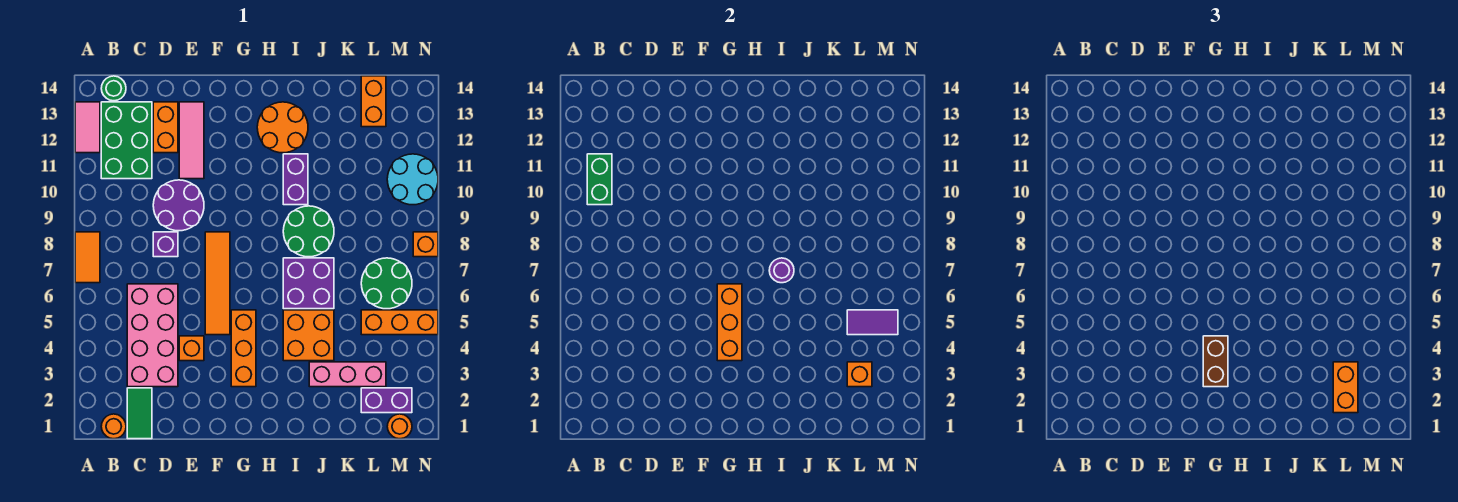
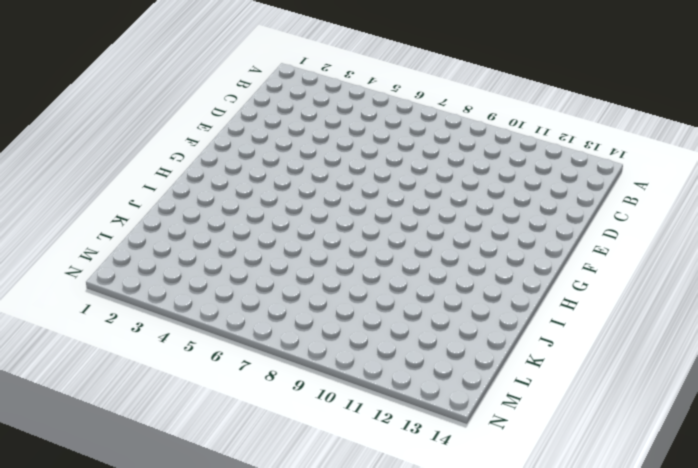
none -> orange 1x2 tile [75,232,100,283]
none -> pink 1x2 tile [75,102,100,153]
none -> orange 1x1 round brick [101,414,126,439]
none -> green 2x3 brick [101,102,152,179]

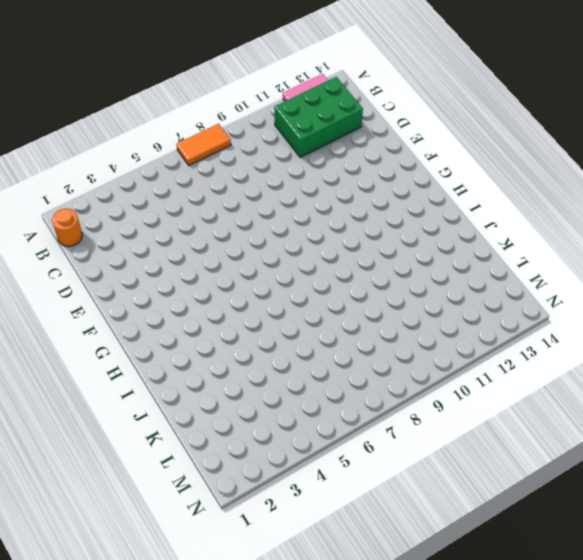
none -> green 1x1 round brick [101,76,126,101]
none -> green 1x2 tile [127,388,152,439]
none -> pink 2x4 brick [127,284,178,387]
none -> purple 1x1 brick [153,232,178,257]

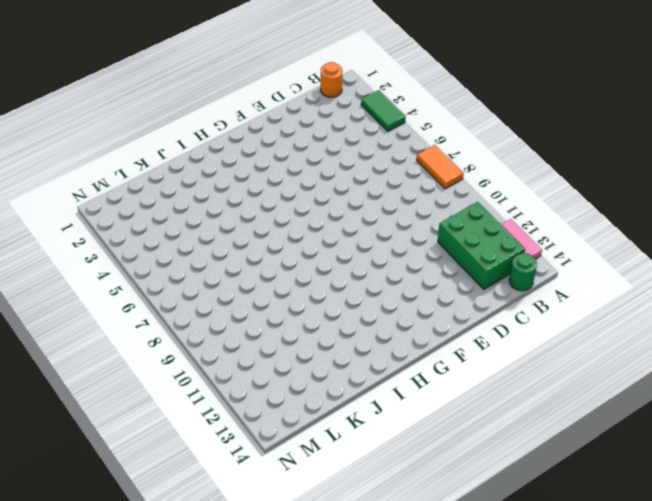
green 1x2 tile [361,90,406,131] -> green 1x2 tile moved to [127,388,152,439]
none -> pink 2x4 brick [127,284,178,387]
none -> purple 1x1 brick [153,232,178,257]
none -> purple 2x2 round brick [153,180,204,231]
none -> orange 1x2 brick [153,102,178,153]

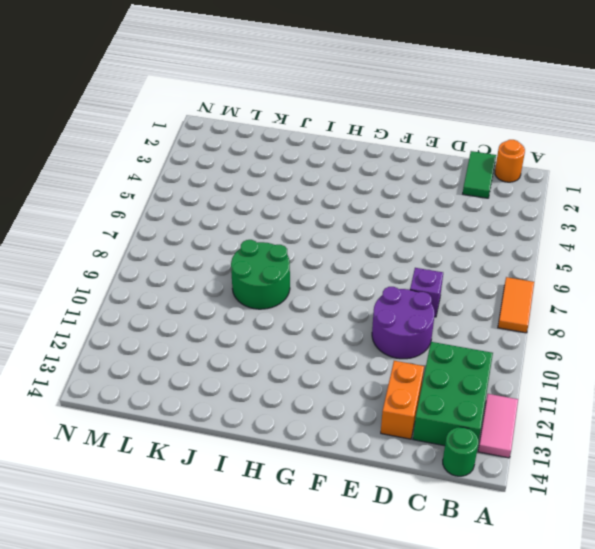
none -> pink 2x4 brick [127,284,178,387]
none -> orange 1x1 brick [179,336,204,361]
none -> pink 1x3 tile [179,102,204,179]
none -> orange 1x4 tile [205,232,230,335]

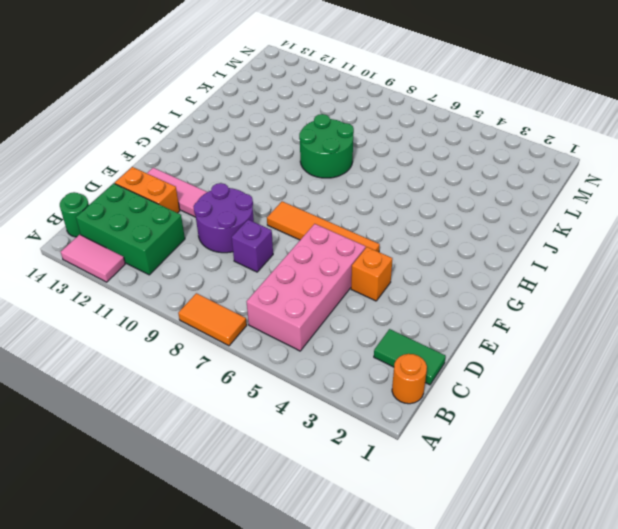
pink 2x4 brick [246,224,365,351] -> pink 2x4 brick turned to [127,284,178,387]
none -> orange 1x3 brick [231,310,256,387]
none -> orange 2x2 round brick [257,102,308,153]
none -> orange 2x2 brick [283,310,334,361]
none -> purple 2x2 brick [283,258,334,309]

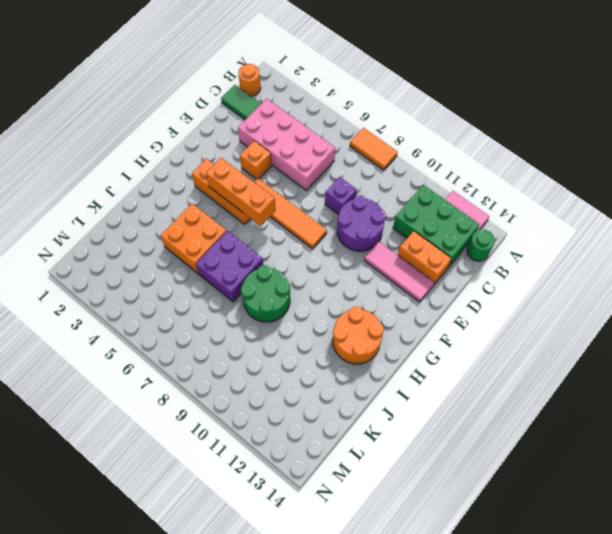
none -> purple 1x2 brick [283,154,308,205]
none -> pink 1x3 brick [309,362,386,387]
none -> purple 1x2 brick [361,388,412,413]
none -> orange 1x3 brick [361,310,438,335]

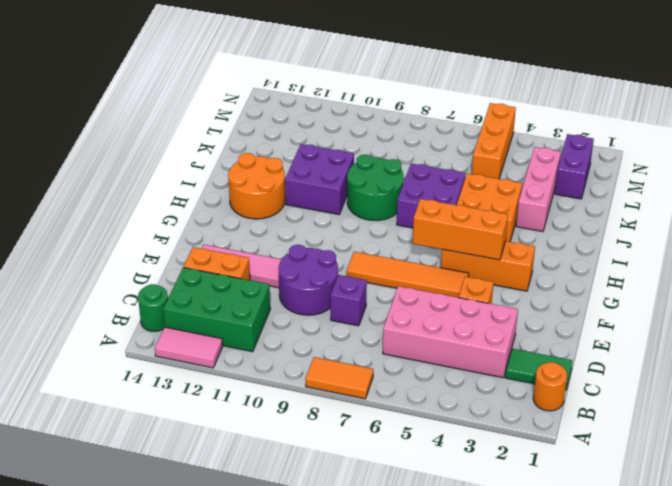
purple 2x2 brick [285,144,354,214] -> purple 1x2 brick [283,154,308,205]
none -> green 2x2 round brick [361,258,412,309]
none -> orange 1x2 brick [361,76,386,127]
none -> orange 1x1 round brick [387,414,412,439]
none -> cyan 2x2 round brick [387,154,438,205]

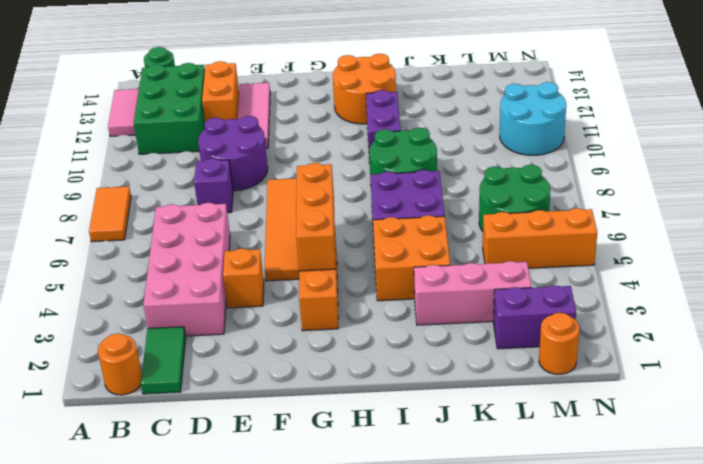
none -> orange 1x2 brick [361,76,386,127]
none -> orange 1x1 brick [413,232,438,257]
none -> green 1x2 brick [587,154,612,205]
none -> purple 1x1 round brick [769,258,794,283]

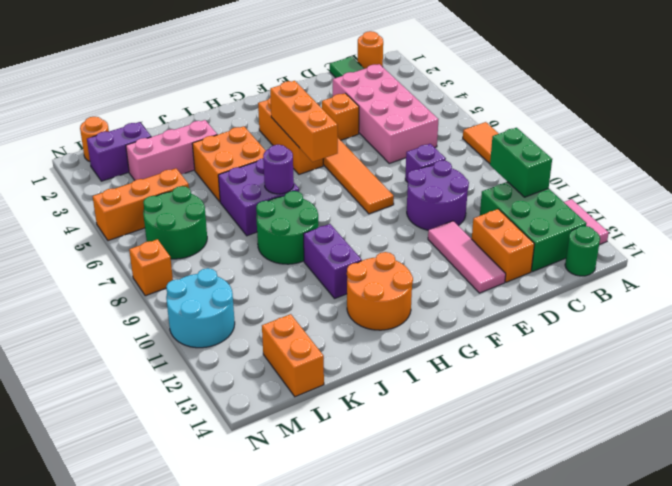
none -> orange 1x1 brick [847,362,872,387]
none -> purple 1x2 tile [847,310,898,335]
none -> brown 1x2 brick [1203,336,1228,387]
none -> orange 1x2 brick [1333,362,1358,413]

